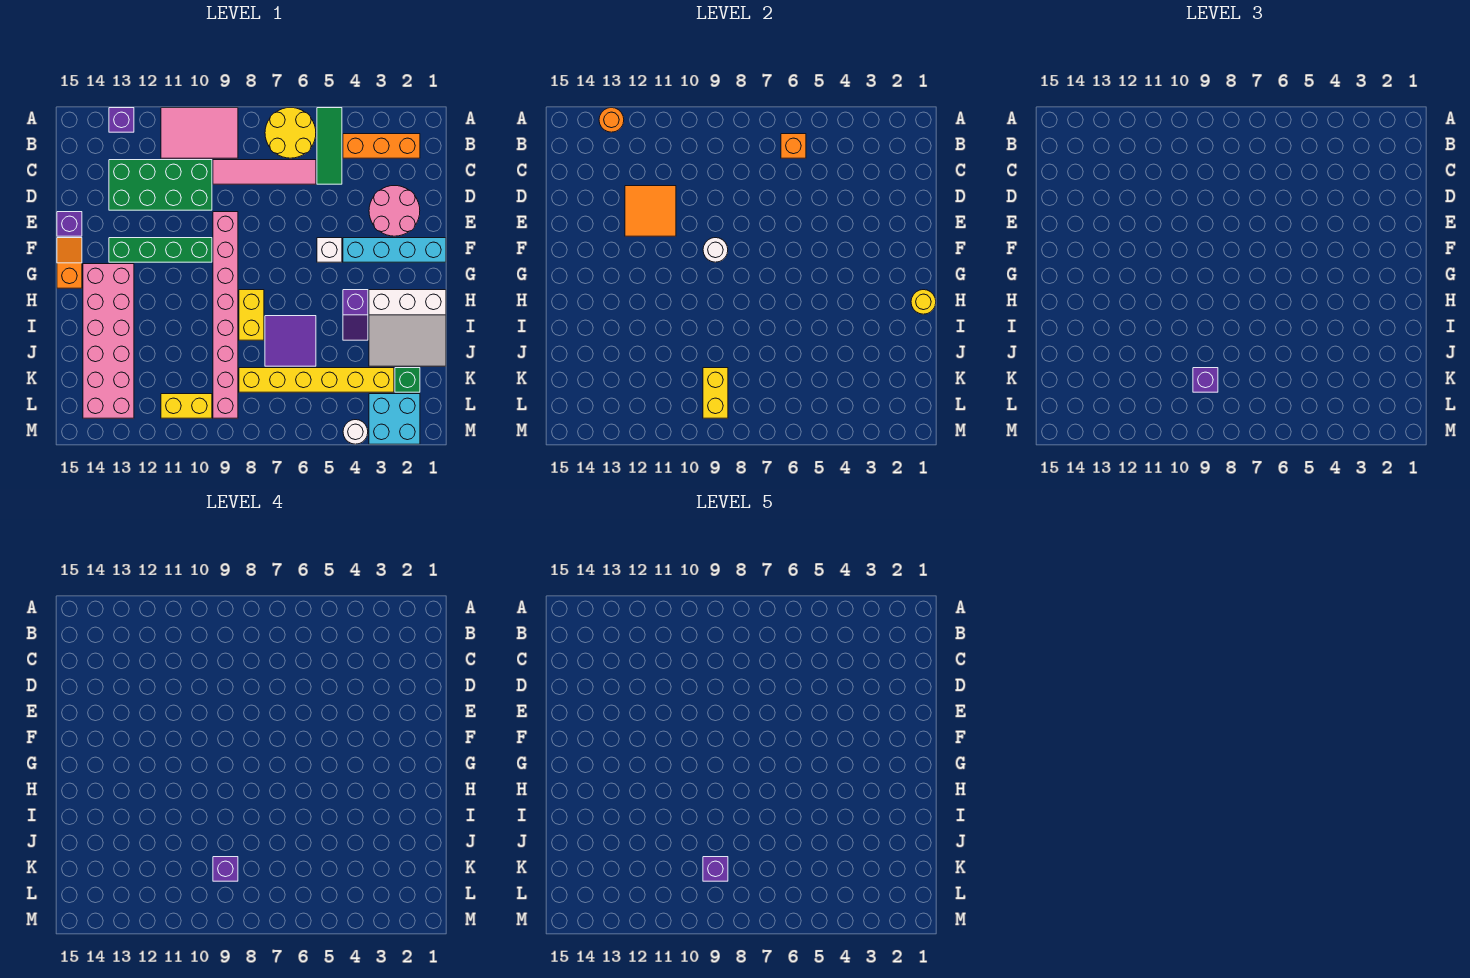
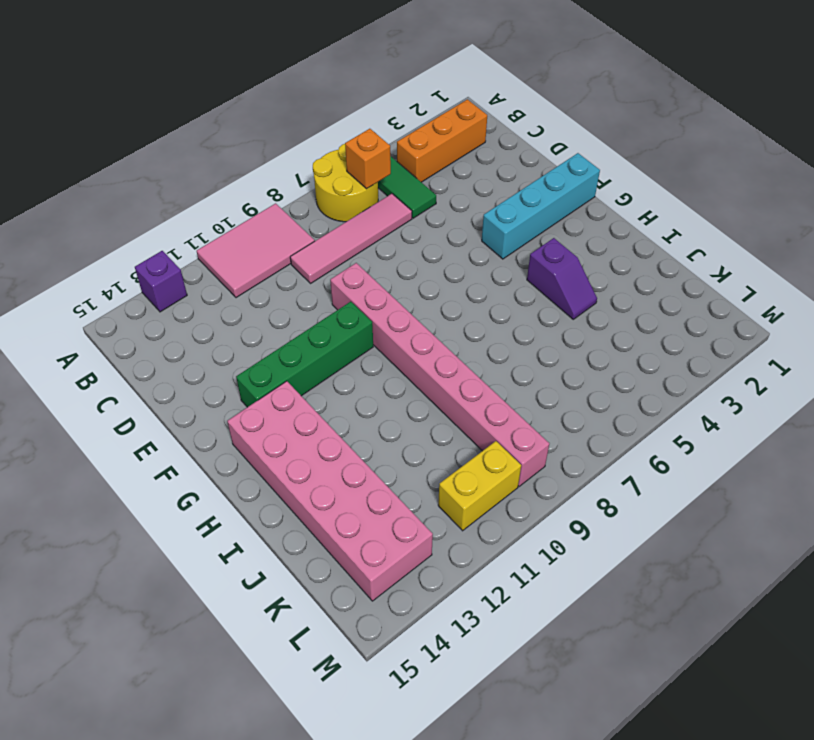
none -> green 2x4 brick [109,160,212,210]
none -> pink 2x2 round brick [369,186,420,236]
none -> purple 1x1 brick [57,212,82,236]
none -> white 1x1 brick [317,238,342,262]

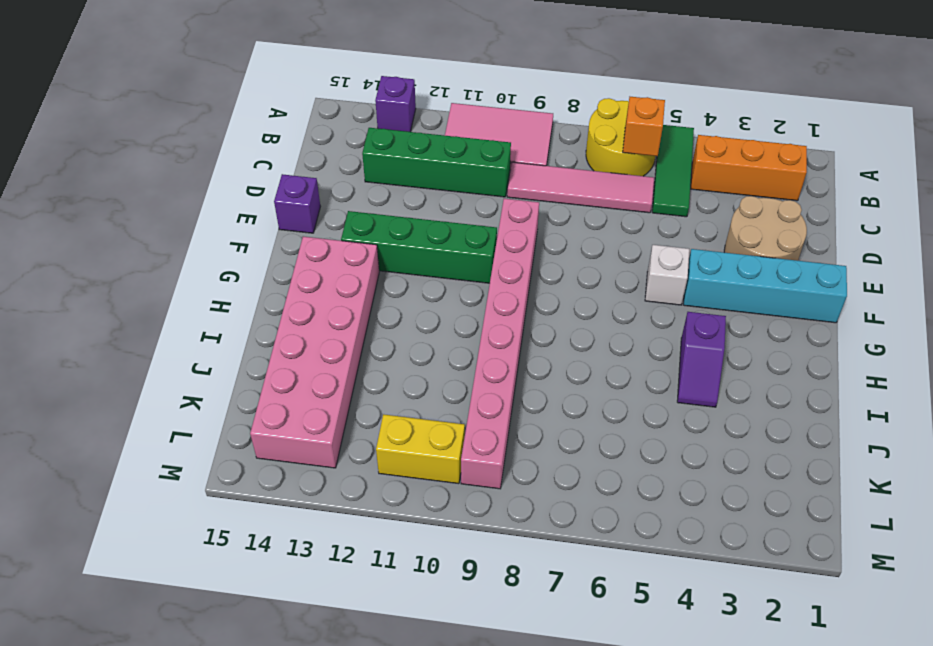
green 1x4 brick [362,128,511,197] -> green 2x4 brick [109,160,212,210]
tan 2x2 round brick [724,196,807,261] -> pink 2x2 round brick [369,186,420,236]
none -> orange 1x2 slope [57,238,82,288]
none -> white 3x3 slope [369,290,446,366]
none -> yellow 1x2 brick [239,290,264,340]
none -> purple 2x2 tile [265,316,316,366]

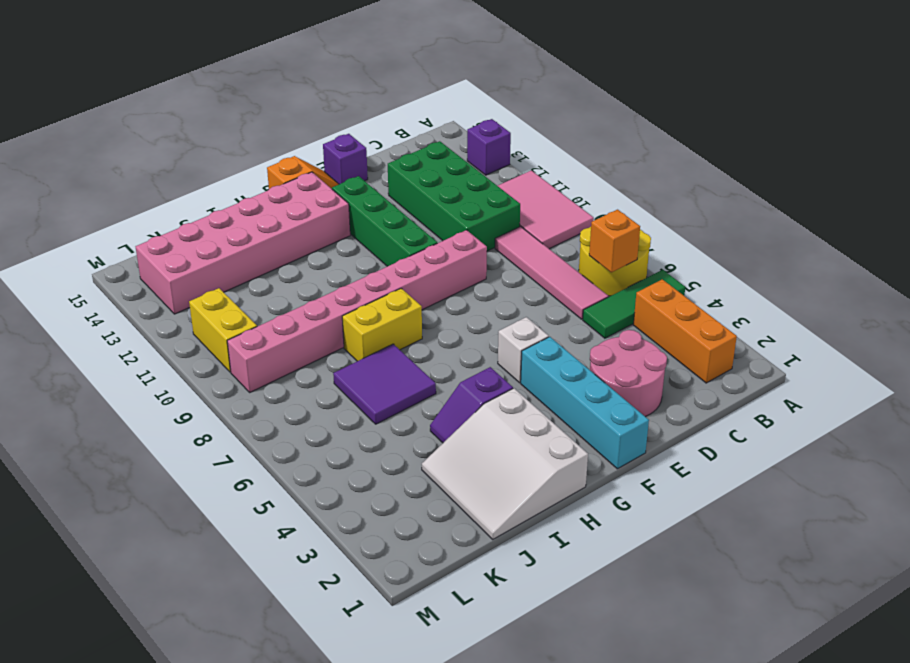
none -> green 1x1 brick [395,368,420,392]
none -> yellow 1x6 brick [239,368,394,392]
none -> cyan 2x2 brick [369,394,420,444]
none -> white 1x1 round brick [343,420,368,444]

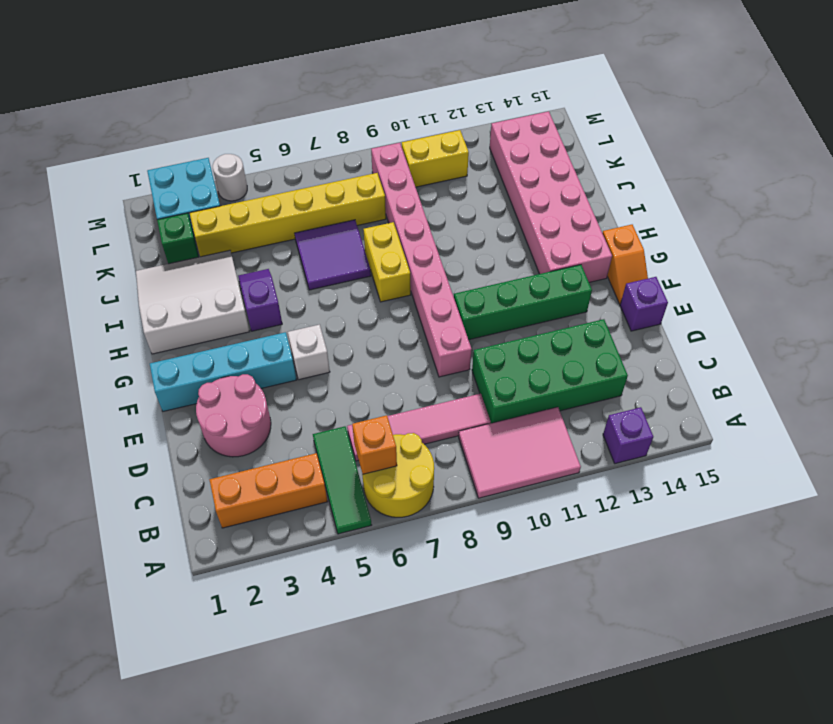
none -> orange 1x1 round brick [599,108,624,132]
none -> orange 2x2 tile [625,186,676,236]
none -> white 1x1 round brick [703,238,728,262]
none -> yellow 1x1 round brick [911,290,936,314]

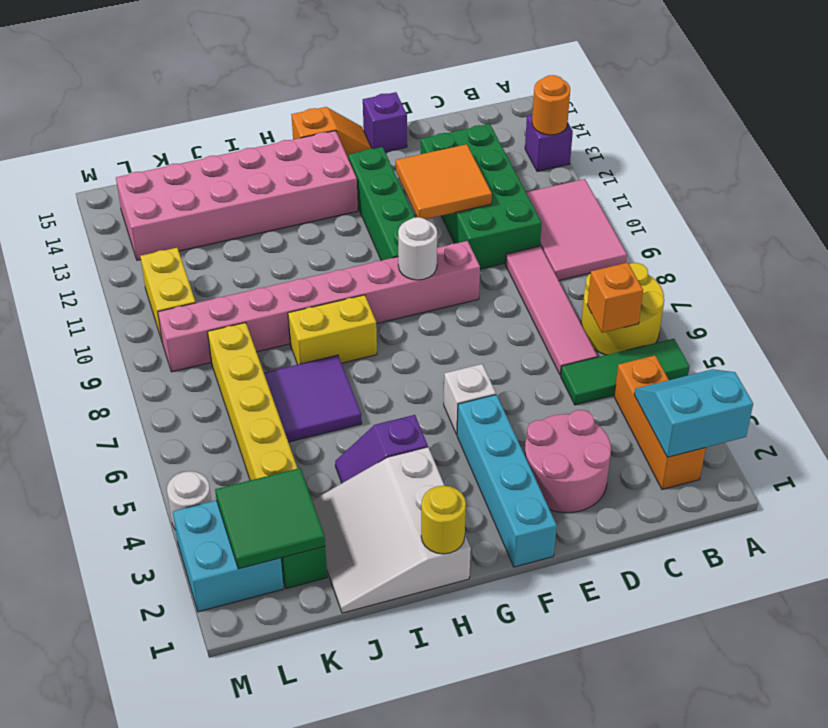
cyan 2x2 slope [634,369,753,457] -> none
green 2x2 tile [215,468,325,569] -> none
none -> yellow 1x2 brick [703,368,728,418]
none -> purple 1x1 brick [1193,368,1218,392]
none -> purple 1x1 brick [213,857,238,881]
none -> purple 1x1 brick [703,857,728,881]

